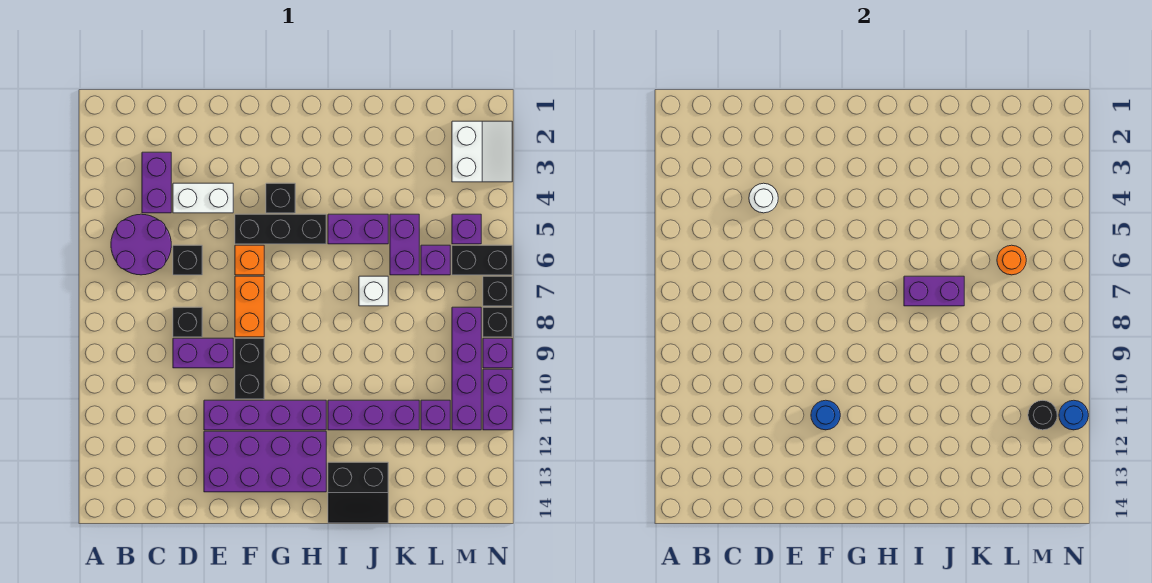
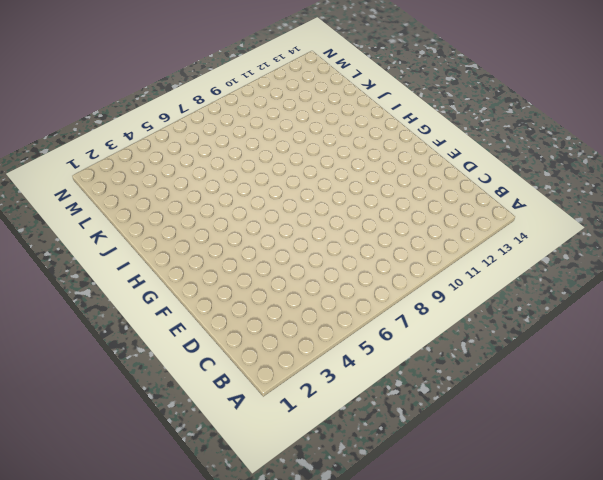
none -> purple 2x2 round brick [111,214,171,275]
none -> purple 1x2 brick [142,152,171,213]
none -> white 1x2 brick [173,183,233,213]
none -> black 1x1 brick [173,245,202,275]

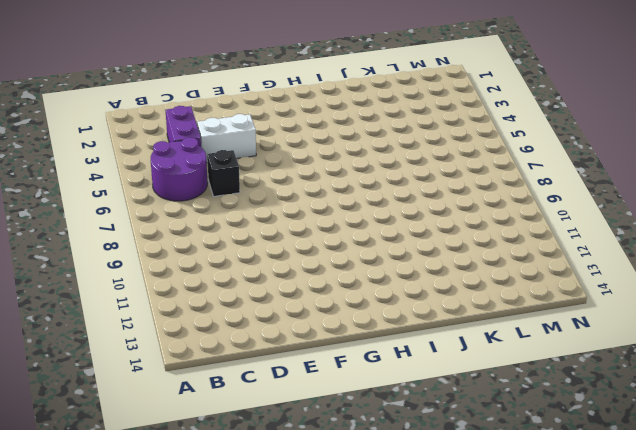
none -> black 1x1 brick [173,307,202,337]
none -> purple 1x2 brick [173,338,233,368]
none -> purple 1x4 brick [204,400,326,430]
none -> purple 2x4 brick [204,431,326,492]

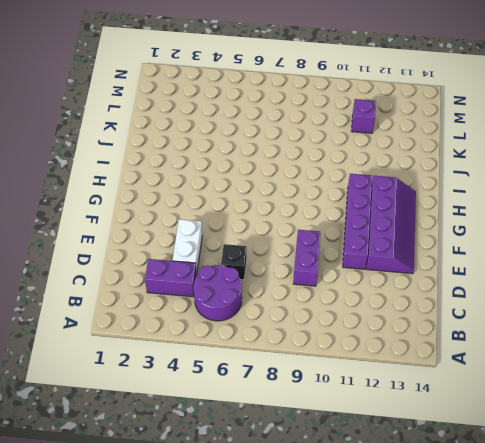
purple 2x4 slope [366,176,416,274] -> purple 2x4 brick [204,431,326,492]
none -> black 1x1 brick [173,307,202,337]
none -> black 1x3 brick [235,214,326,244]
none -> orange 1x1 brick [235,245,264,275]
none -> orange 1x2 brick [235,276,264,337]

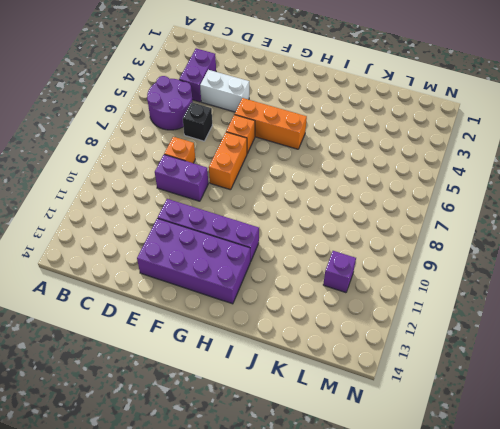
orange 1x1 brick [164,137,195,163] -> black 1x1 brick [173,307,202,337]
orange 1x3 brick [235,98,307,149] -> black 1x3 brick [235,214,326,244]
none -> black 1x2 brick [235,338,264,399]
none -> black 1x1 brick [266,183,295,213]
none -> purple 1x2 brick [328,214,388,244]
none -> purple 1x3 brick [328,400,419,430]

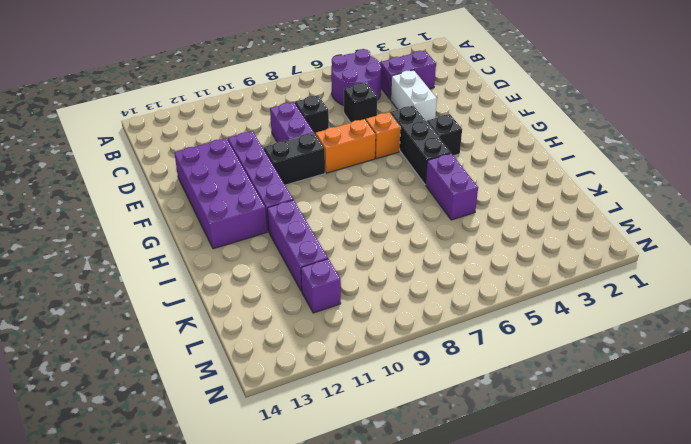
none -> black 2x2 slope [328,462,388,523]
none -> white 1x1 brick [359,276,388,306]
none -> purple 1x2 brick [390,214,419,275]
none -> purple 1x1 brick [421,245,450,275]

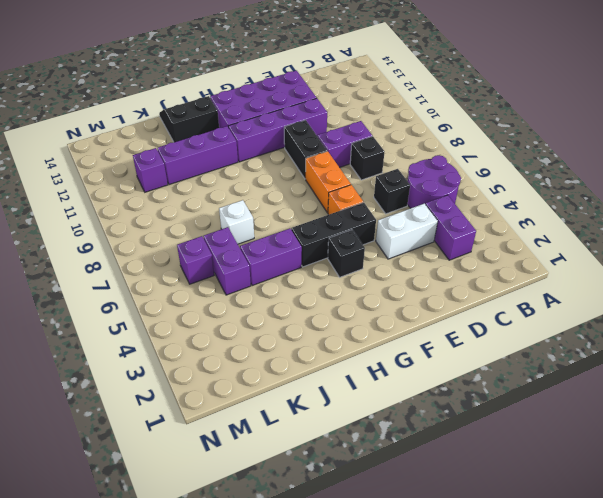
none -> white 2x2 slope [452,121,512,182]
none -> purple 1x1 brick [452,214,481,244]
none -> black 1x2 brick [452,245,512,275]
none -> purple 1x4 brick [452,307,481,430]

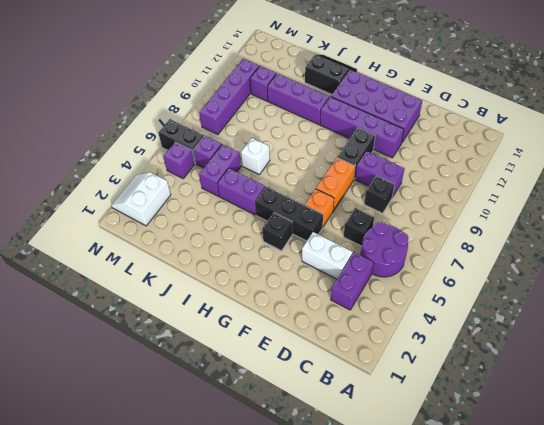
none -> black 1x1 brick [483,276,512,306]
none -> black 1x1 brick [483,307,512,337]
none -> purple 1x1 brick [483,338,512,368]
none -> purple 1x2 brick [483,369,512,430]

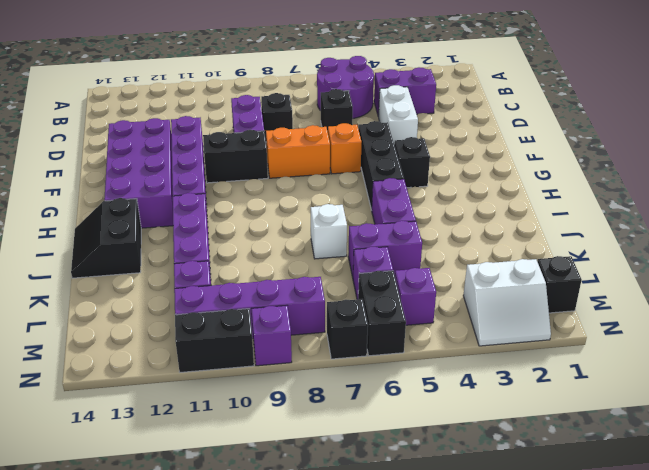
black 1x1 brick [537,256,582,313] -> black 1x1 brick moved to [483,307,512,337]
black 1x2 brick [175,309,254,372] -> purple 1x2 brick [483,369,512,430]
none -> white 1x1 round brick [749,183,778,213]
none -> blue 1x1 round brick [811,400,840,430]
none -> purple 1x2 brick [904,276,964,306]
none -> orange 1x1 round brick [997,245,1026,275]

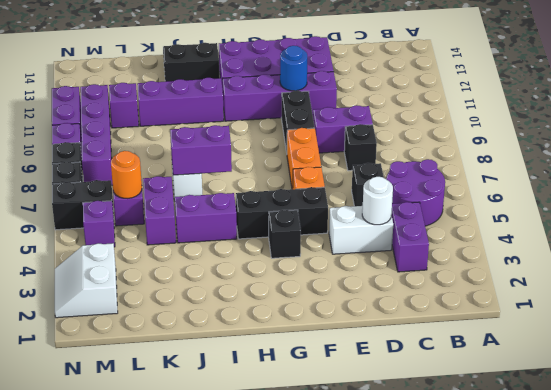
none -> black 1x1 round brick [1028,400,1057,430]
none -> blue 1x1 round brick [1059,400,1088,430]

